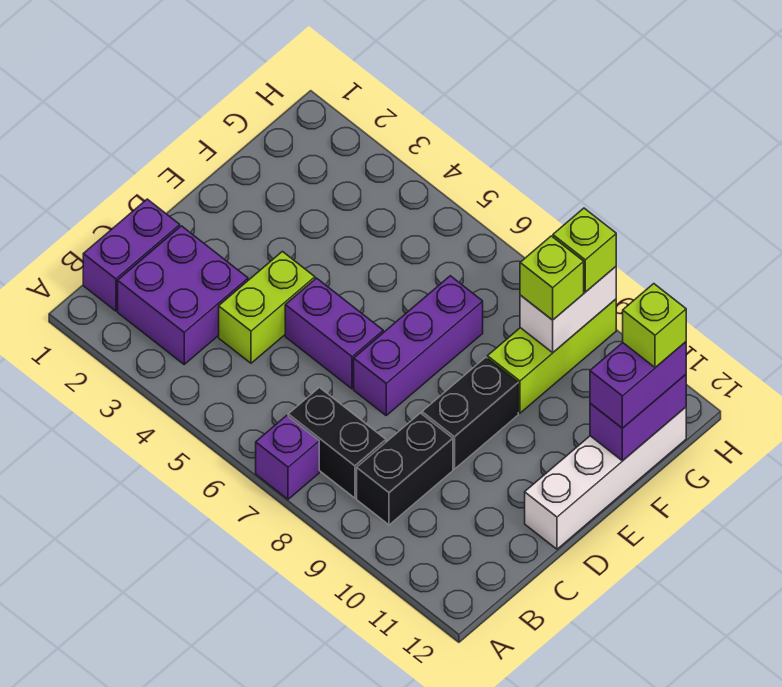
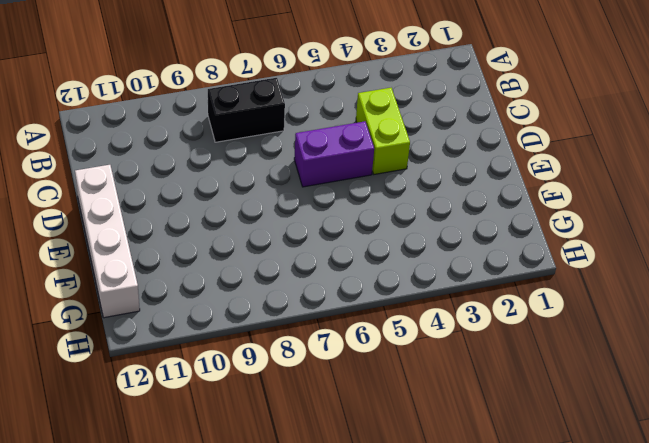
none -> purple 1x1 brick [256,415,319,499]
none -> purple 1x2 brick [83,199,180,311]
none -> purple 2x2 brick [118,226,248,364]

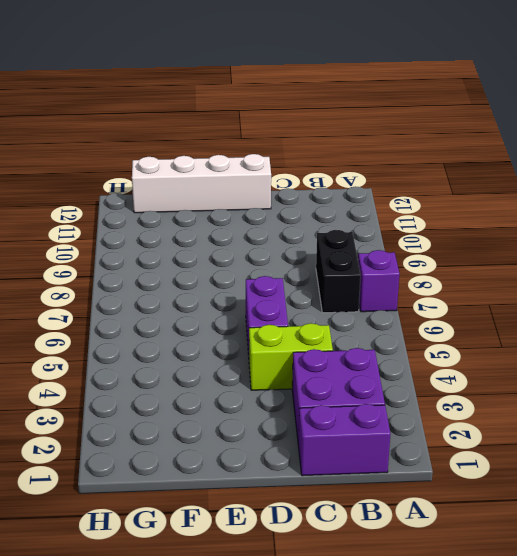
none -> black 1x2 brick [357,413,453,525]
none -> purple 1x3 brick [354,276,483,415]
none -> black 1x2 brick [422,357,518,469]

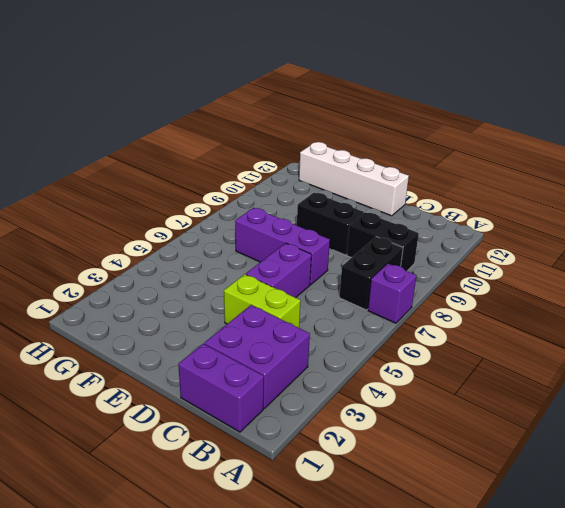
none -> lime 1x3 brick [487,299,616,413]
none -> purple 1x2 brick [590,375,686,461]
none -> white 1x2 brick [520,267,616,352]

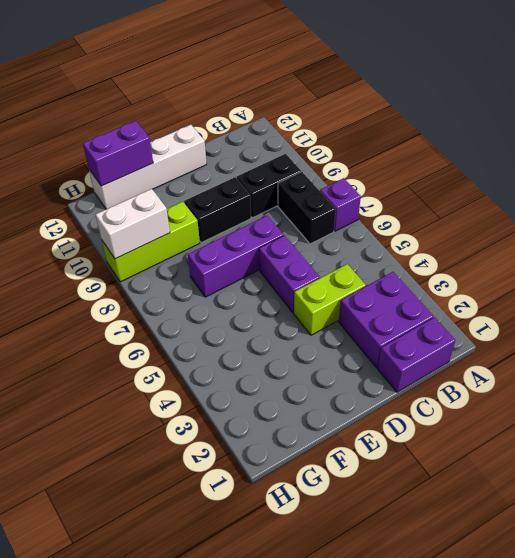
none -> purple 1x2 brick [590,342,686,428]
none -> lime 1x1 brick [520,236,584,320]
none -> lime 1x1 brick [553,208,616,292]

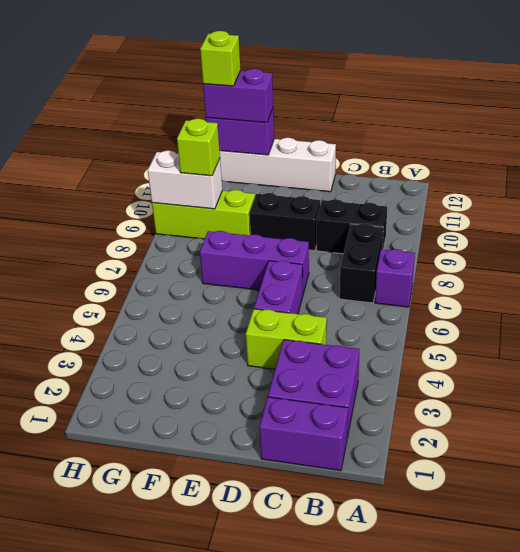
none -> lime 1x1 brick [553,208,616,292]

